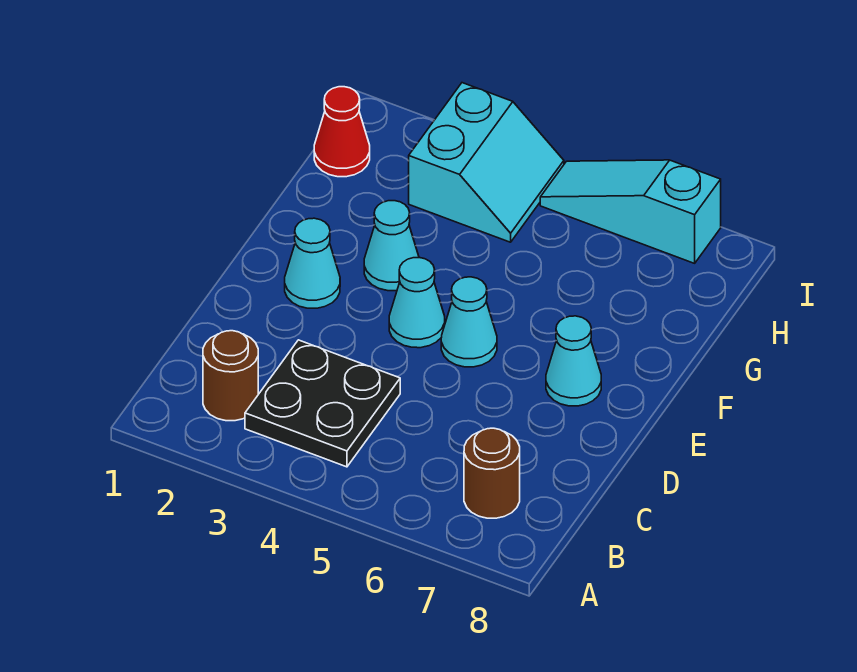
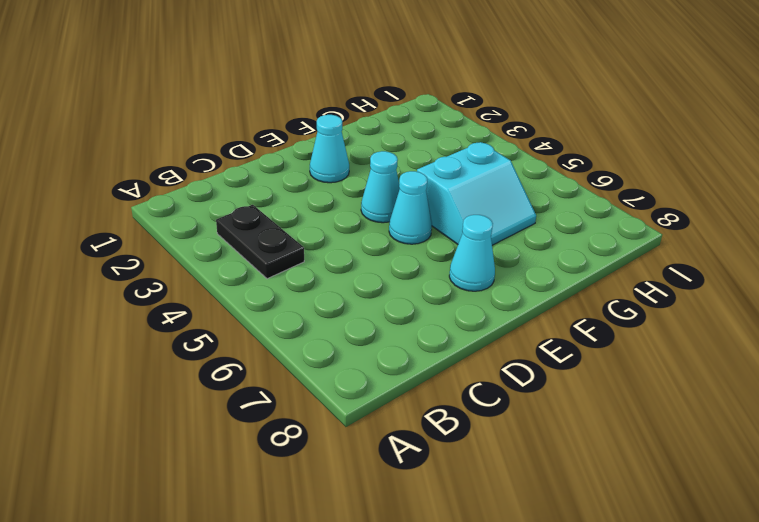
black 1x2 plate [216,205,304,279] -> black 2x2 plate [245,340,400,467]
cyan 2x2 slope [417,142,536,245] -> cyan 2x2 slope moved to [409,83,564,242]
none -> brown 1x1 round brick [203,331,258,421]
none -> brown 1x1 round brick [464,428,520,518]

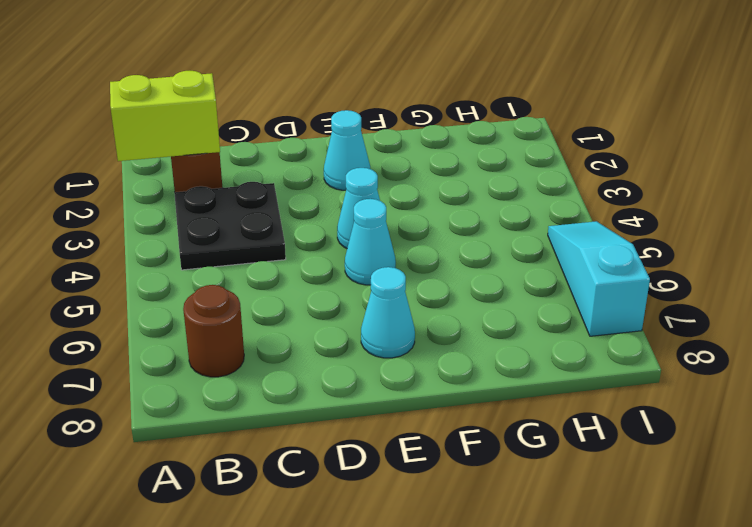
lime 1x2 brick [110,71,220,161] -> none
none -> cyan 1x1 cone [364,201,419,291]
none -> red 1x1 cone [314,87,370,177]

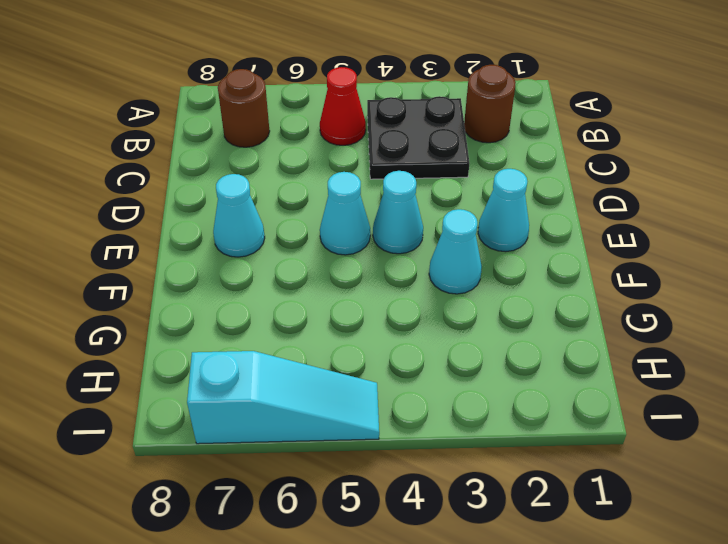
red 1x1 cone [320,67,366,146] -> red 1x1 cone moved to [314,87,370,177]
none -> cyan 2x2 slope [409,83,564,242]

